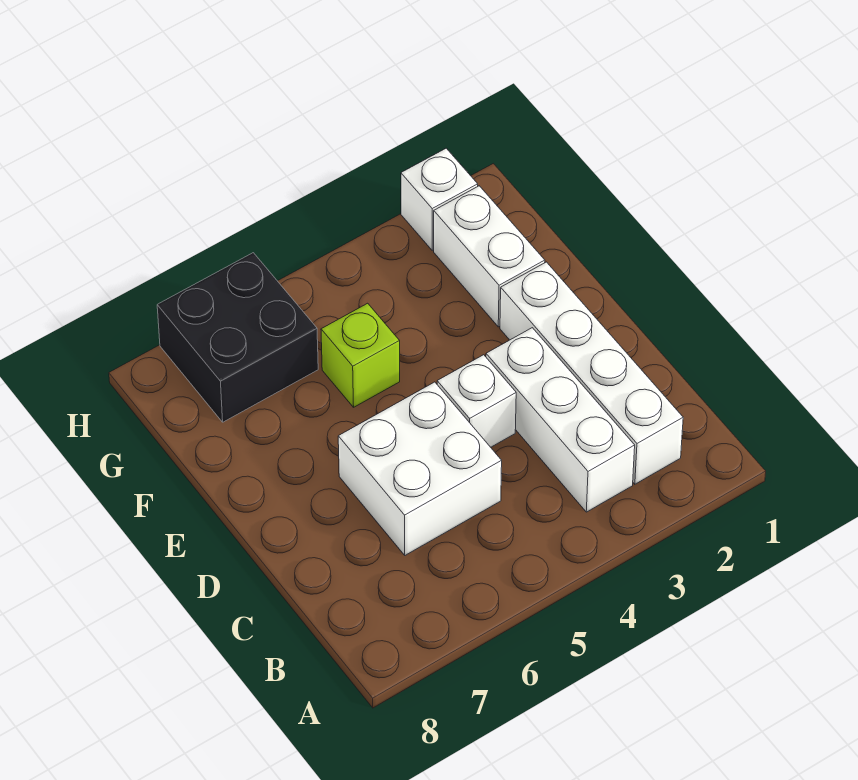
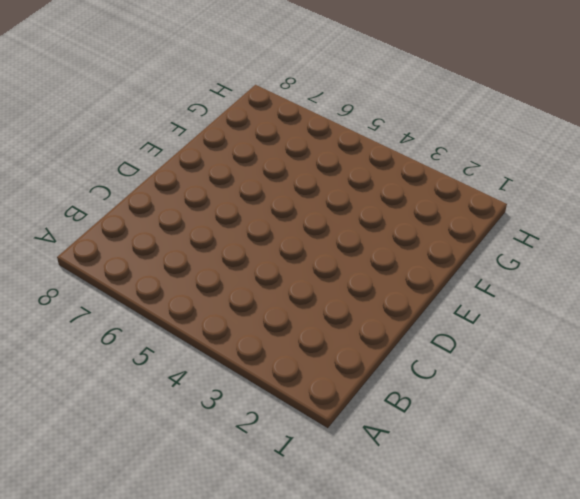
none -> white 1x4 brick [500,262,683,484]
none -> white 1x3 brick [486,328,635,512]

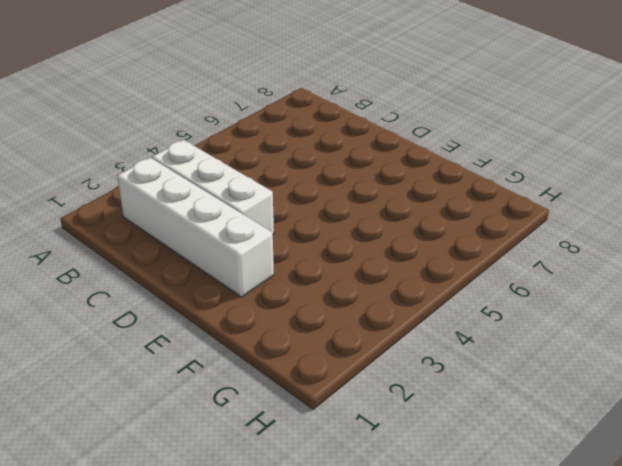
none -> white 2x2 brick [338,382,502,555]
none -> white 1x1 brick [437,355,516,447]

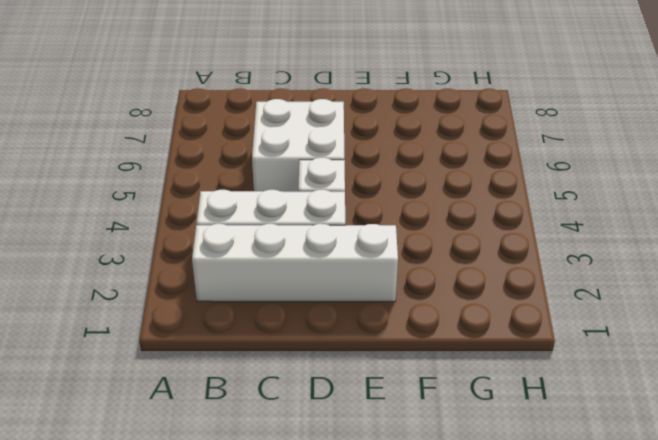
none -> white 1x2 brick [434,186,545,327]
none -> lime 1x1 brick [321,303,400,407]

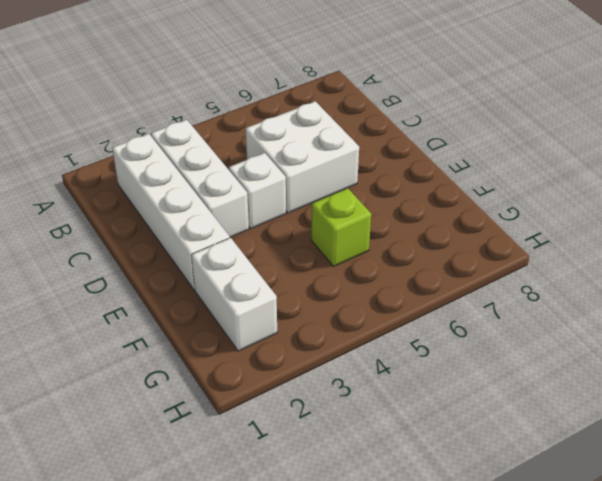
none -> black 2x2 brick [157,253,318,422]
none -> white 1x1 brick [401,148,478,250]

